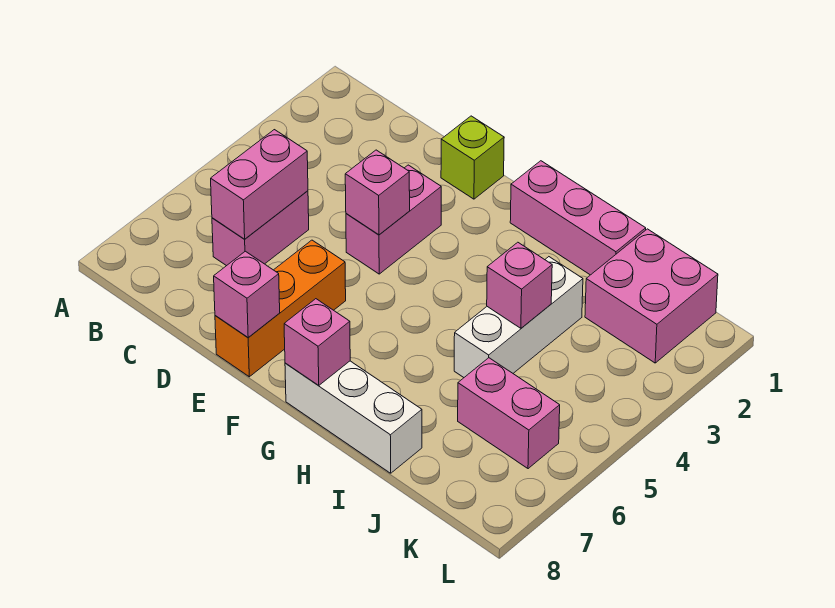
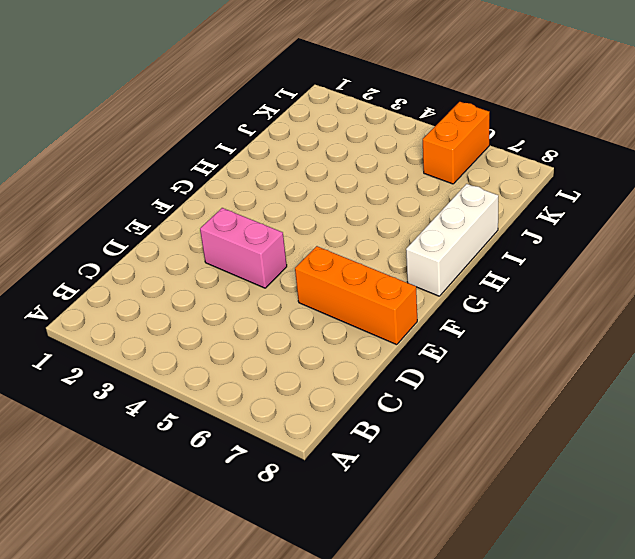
orange 1x2 brick [423,102,490,184] -> pink 1x2 brick [458,358,560,469]
none -> pink 1x2 brick [212,191,309,266]
none -> lime 1x1 brick [441,116,504,199]
none -> pink 1x3 brick [510,161,646,275]

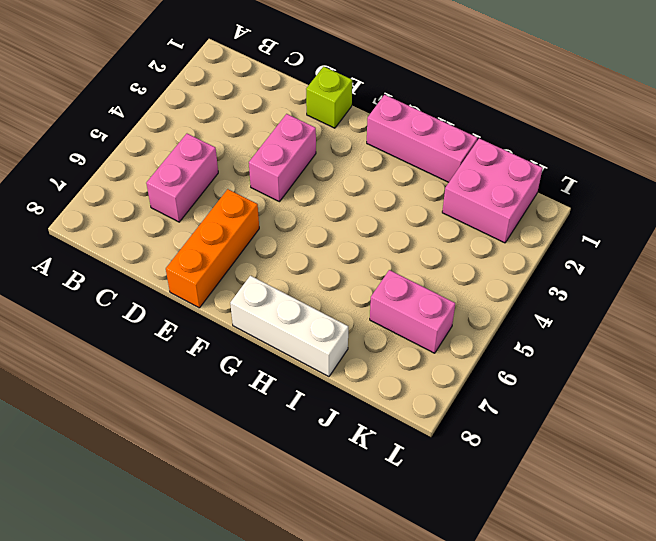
none -> white 1x3 brick [454,257,583,377]
none -> pink 1x2 brick [211,130,308,239]
none -> pink 1x1 brick [345,150,410,235]

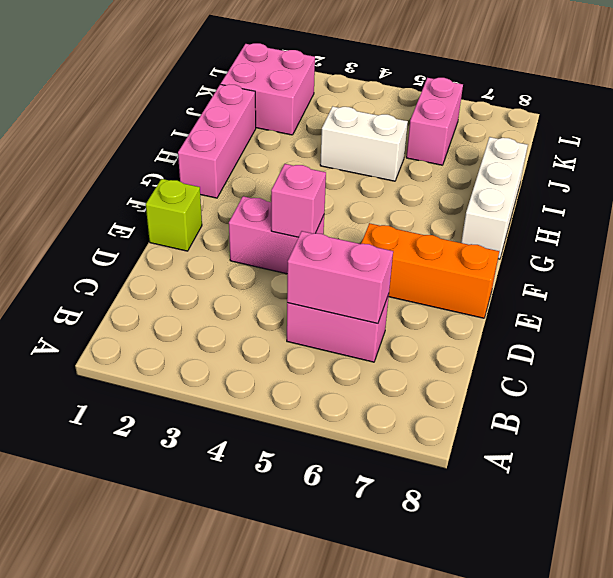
white 1x2 brick [320,106,408,181] -> white 1x3 brick [454,257,583,377]
none -> pink 1x1 brick [214,251,280,338]
none -> pink 1x1 brick [284,299,350,386]
none -> pink 1x1 brick [487,242,552,328]

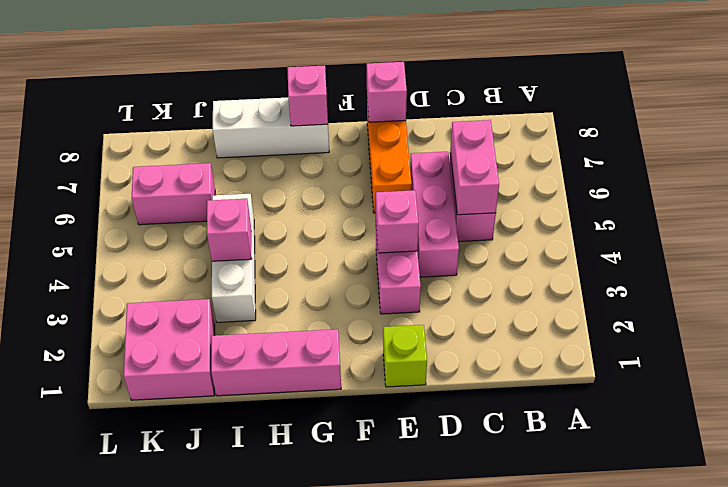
pink 1x3 brick [410,152,459,277] -> none

